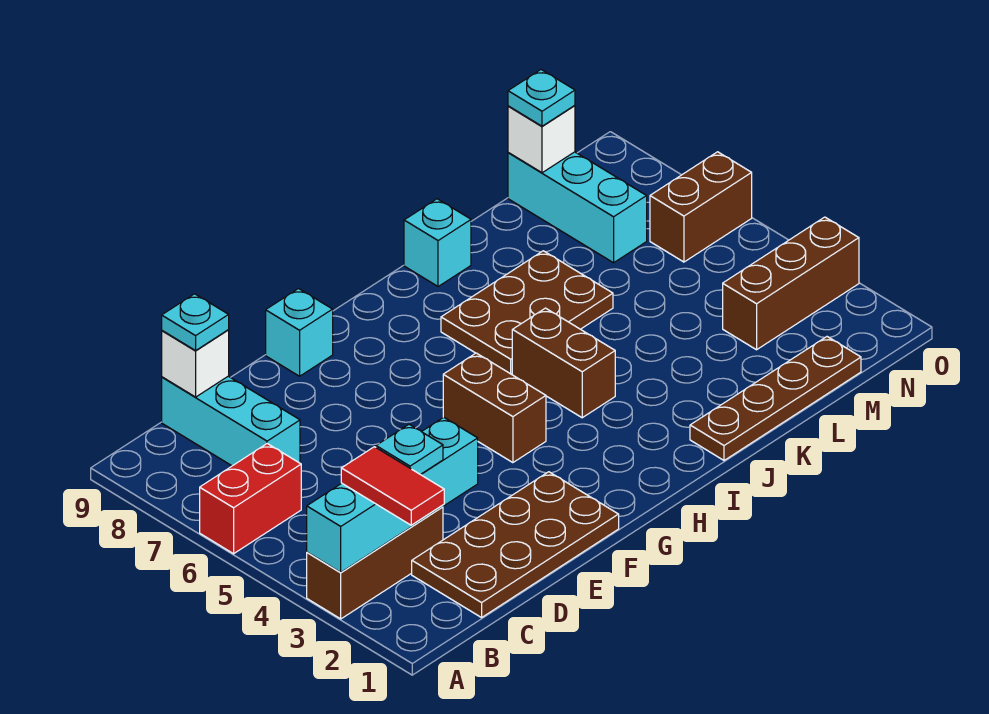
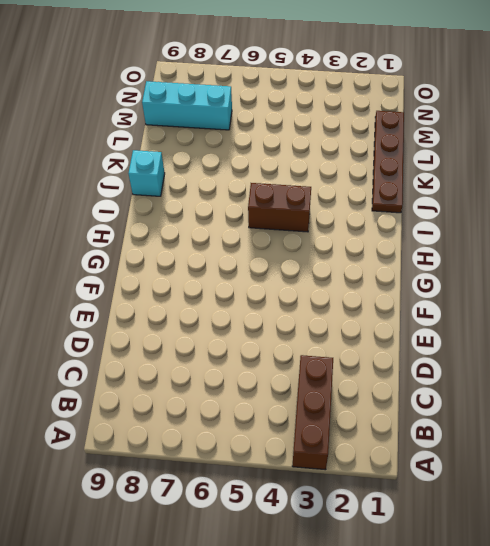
none -> red 1x2 brick [200,444,301,554]
none -> brown 2x4 plate [412,472,619,618]
none -> cyan 1x3 brick [162,376,300,466]

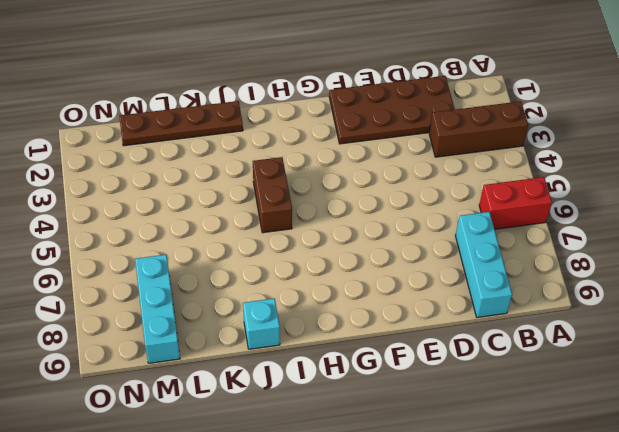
none -> cyan 1x1 brick [266,289,333,376]
none -> brown 1x2 brick [443,353,546,463]
none -> brown 2x3 plate [441,251,613,374]

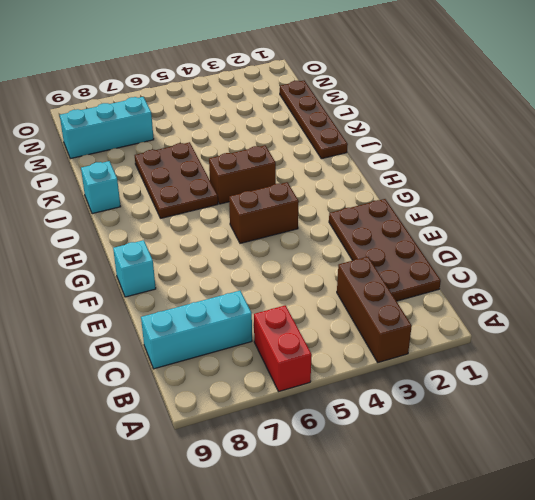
none -> brown 1x3 brick [723,217,859,350]
none -> brown 1x2 brick [650,152,752,262]
none -> cyan 1x4 brick [307,417,478,572]

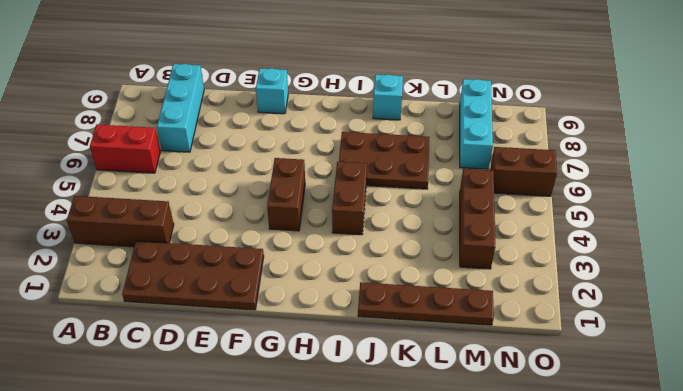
brown 1x3 brick [460,169,495,269] -> brown 1x3 brick turned to [723,217,859,350]
none -> cyan 1x4 brick [307,417,478,572]
none -> white 1x1 brick [162,330,229,397]
none -> white 1x1 brick [508,105,575,173]

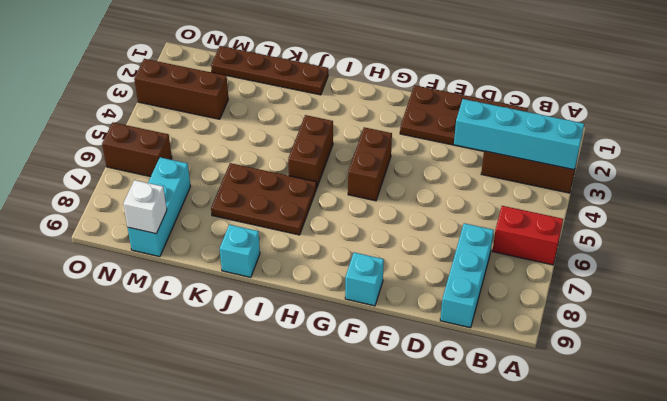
none -> white 1x1 brick [162,330,229,397]
none -> red 1x2 tile [341,447,444,525]
none -> cyan 1x1 plate [376,424,443,475]

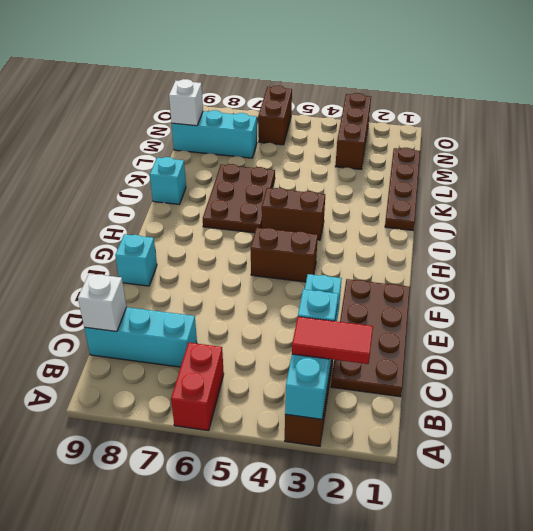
none -> cyan 1x1 plate [162,294,229,351]
none -> cyan 1x1 plate [508,70,575,126]

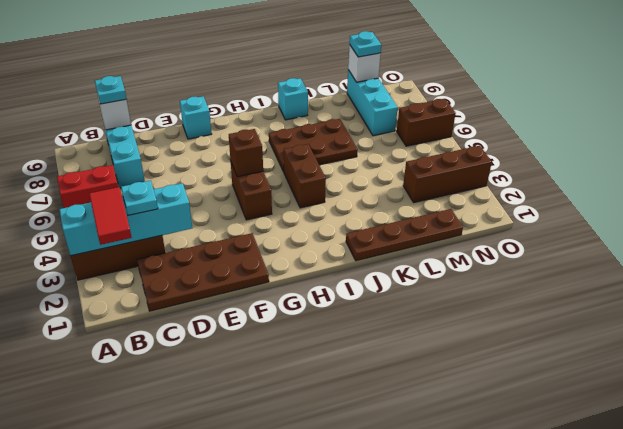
brown 1x1 brick [229,129,263,177] -> none

